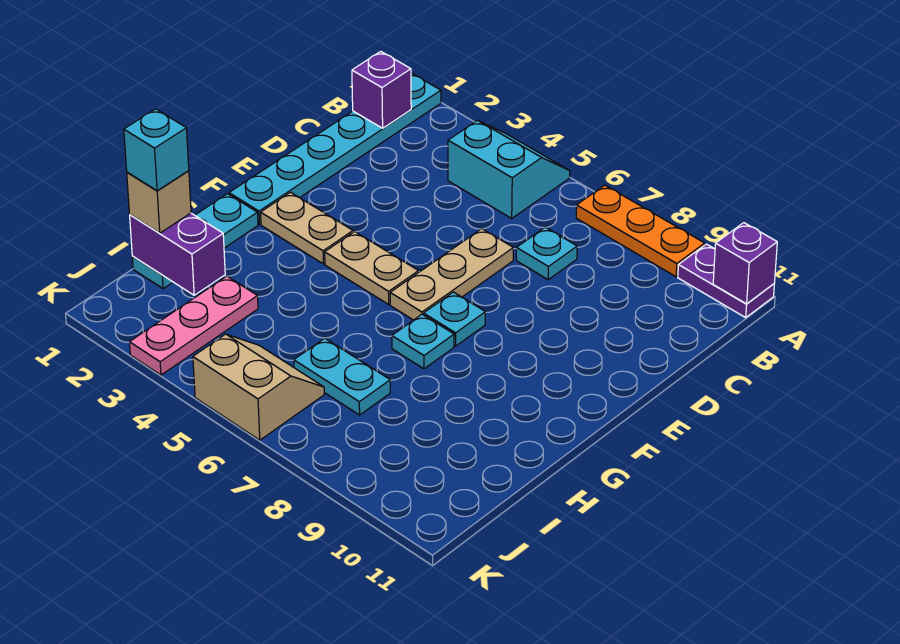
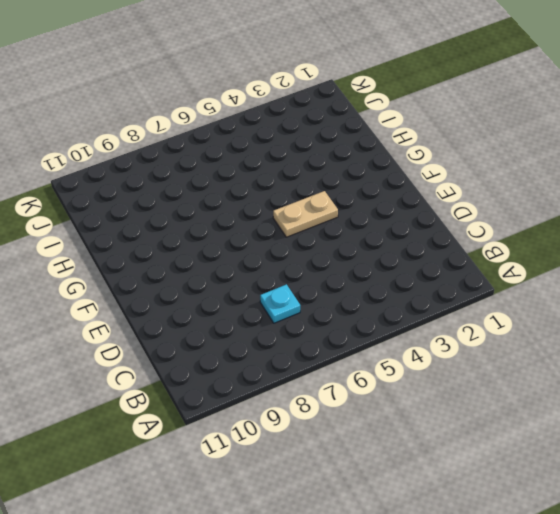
none -> cyan 1x6 plate [229,73,441,224]
none -> cyan 2x2 slope [448,120,570,218]
none -> orange 1x3 plate [576,185,705,277]

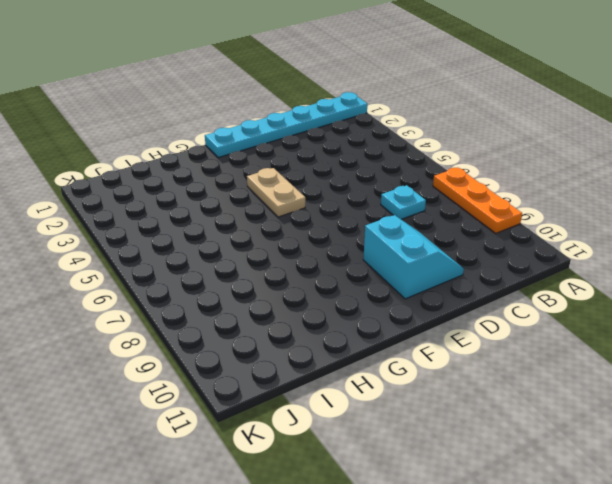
cyan 2x2 slope [363,215,464,299] -> cyan 2x2 slope moved to [448,120,570,218]
none -> purple 1x2 plate [678,244,774,317]
none -> tan 1x3 plate [390,229,513,320]
none -> tan 1x2 plate [261,192,353,264]

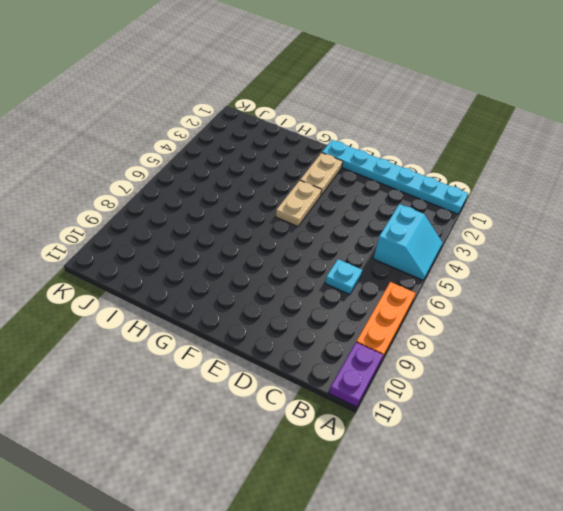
none -> tan 1x3 plate [390,229,513,320]
none -> cyan 1x1 plate [424,292,486,346]
none -> cyan 1x3 plate [132,194,258,289]

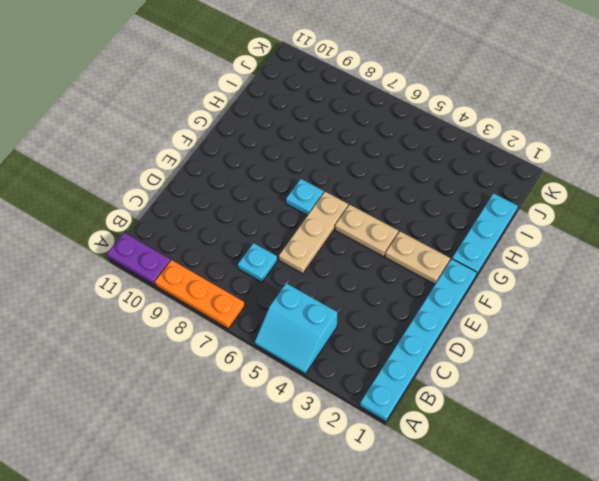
none -> cyan 1x1 plate [392,314,454,369]
none -> pink 1x3 plate [129,276,258,375]
none -> cyan 1x2 plate [294,338,390,415]

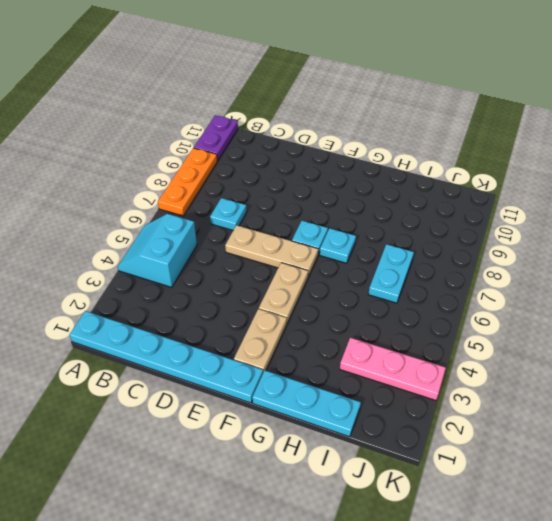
none -> tan 2x2 slope [193,334,324,440]
none -> purple 1x1 brick [713,223,777,304]
none -> purple 1x1 brick [352,51,411,128]

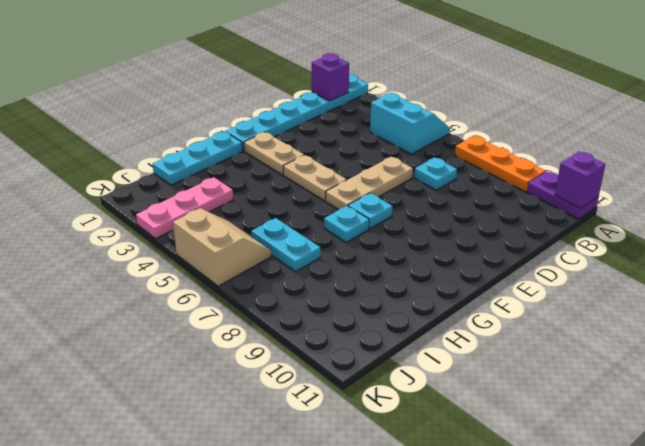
none -> purple 1x2 brick [130,213,225,295]
none -> tan 1x1 brick [127,171,191,233]
none -> cyan 1x1 brick [124,109,189,191]

